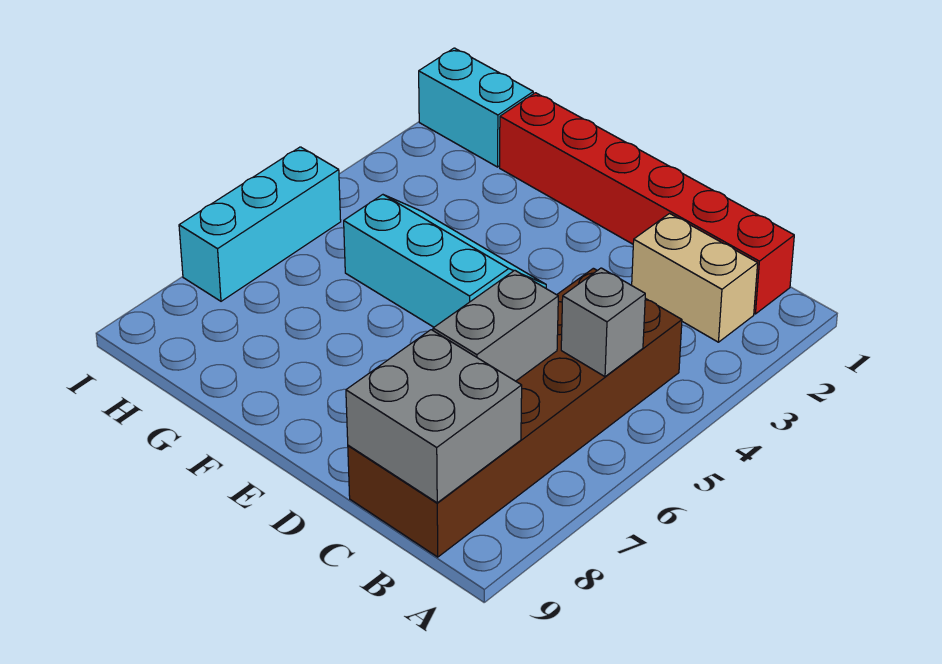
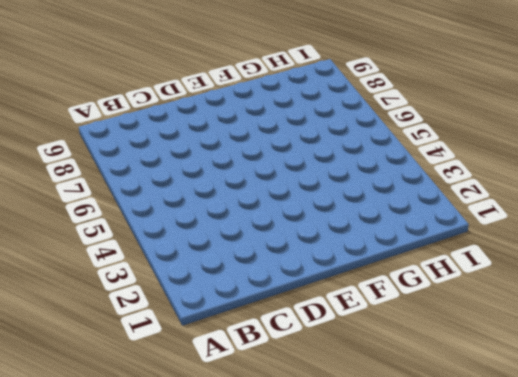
none -> red 1x6 brick [500,93,794,314]
none -> tan 1x2 brick [632,214,758,342]

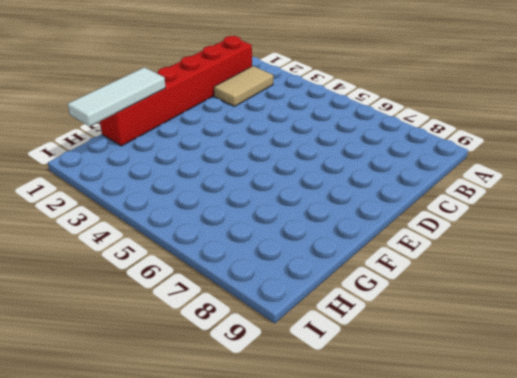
tan 1x2 tile [214,66,273,106] -> tan 1x2 brick [632,214,758,342]
white 1x3 tile [68,67,166,126] -> none
none -> brown 2x6 brick [348,268,682,557]
none -> cyan 2x3 slope [344,195,546,327]

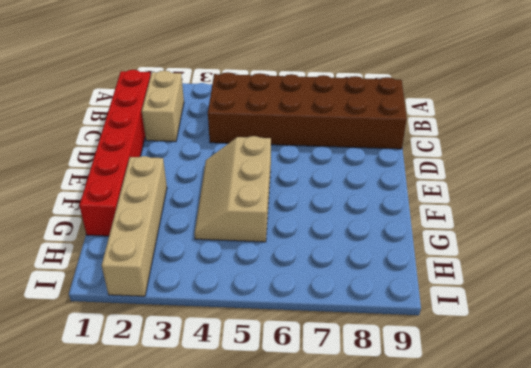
tan 2x3 slope [194,136,271,242] -> cyan 2x3 slope [344,195,546,327]
tan 1x4 brick [102,156,167,296] -> none
none -> cyan 1x2 brick [419,48,533,167]
none -> cyan 1x3 brick [179,147,341,301]

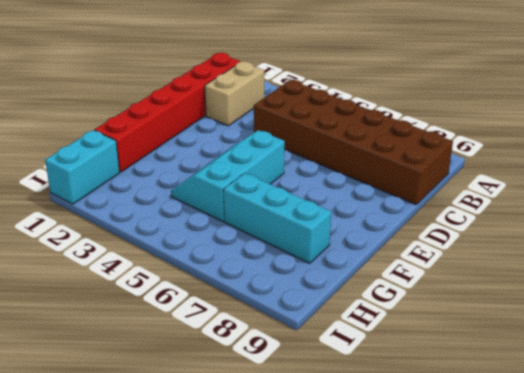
cyan 1x3 brick [223,173,331,263] -> cyan 1x3 brick moved to [179,147,341,301]
none -> grey 1x1 brick [561,268,645,377]
none -> grey 2x2 brick [346,330,522,503]

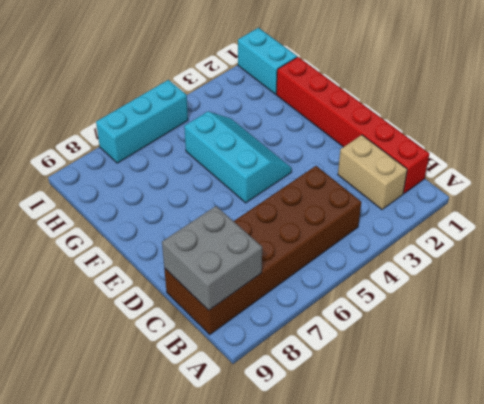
none -> grey 1x1 brick [561,268,645,377]
none -> grey 1x2 brick [433,270,558,381]

